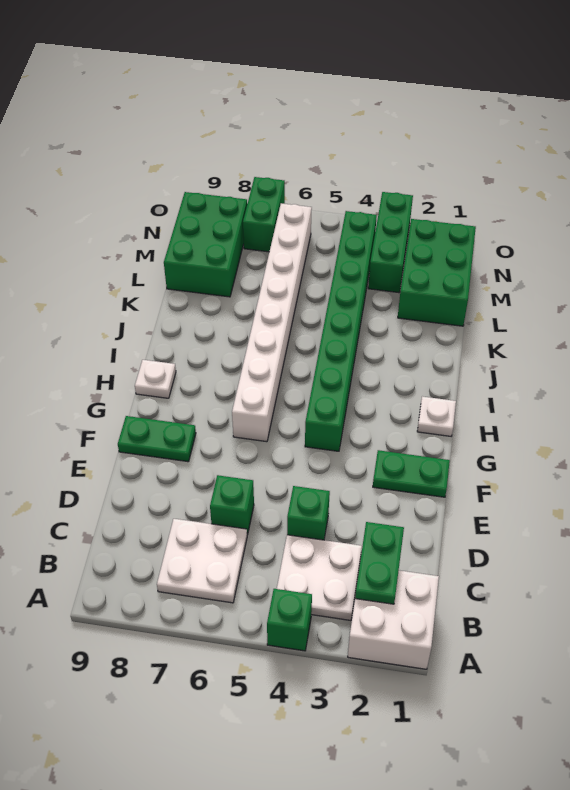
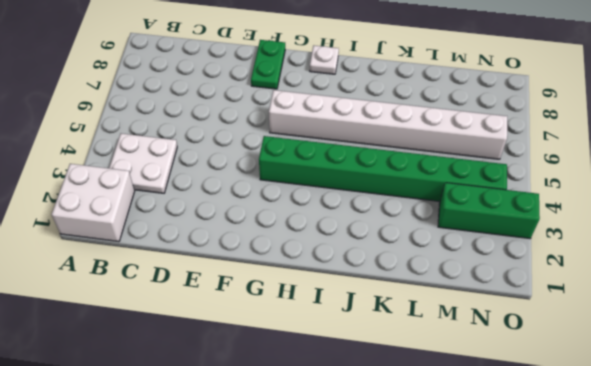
none -> green 1x1 brick [267,589,312,651]
none -> white 2x2 plate [157,519,247,603]
none -> green 1x1 brick [287,486,330,540]

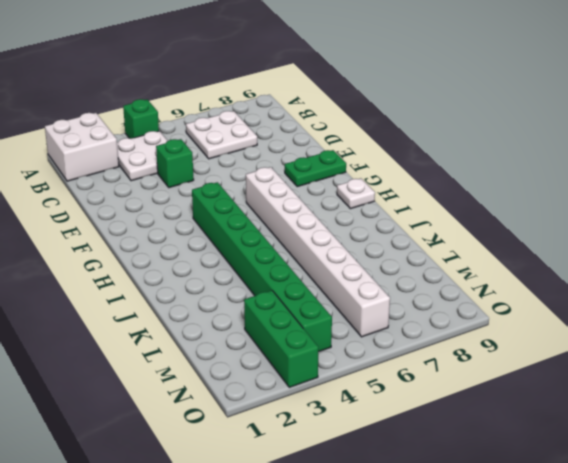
none -> green 1x1 brick [210,475,254,535]
none -> green 1x2 plate [373,450,450,497]
none -> white 1x1 plate [417,396,456,436]

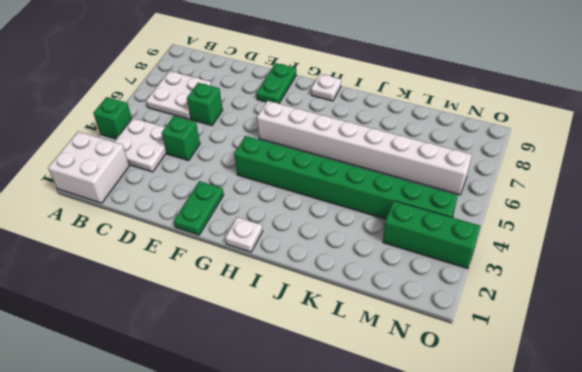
none -> green 2x3 brick [398,219,476,326]
none -> green 2x3 brick [164,192,247,297]
none -> green 1x2 brick [243,177,285,252]

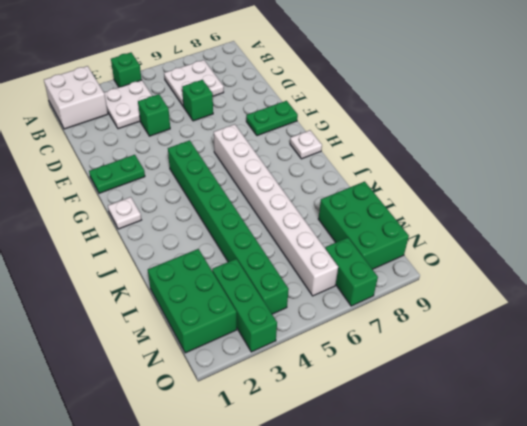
none -> green 1x2 plate [355,522,404,604]

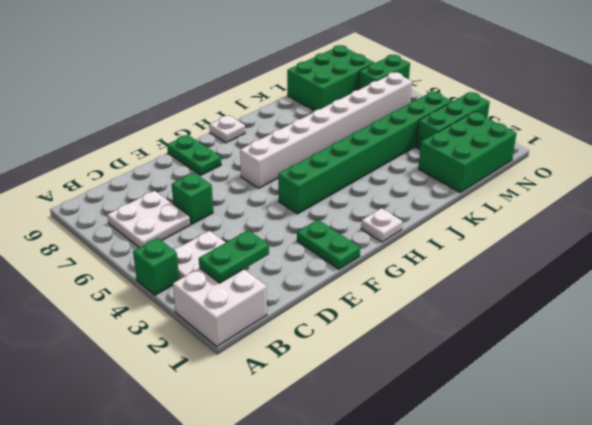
none -> green 1x1 brick [287,486,330,540]

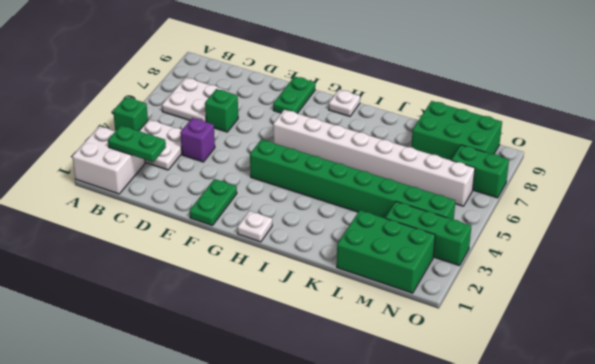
purple 1x1 brick [180,118,215,162] -> green 1x1 brick [287,486,330,540]

